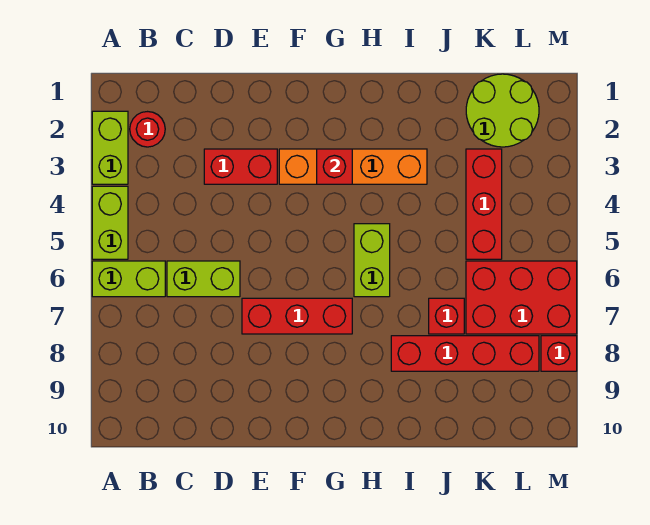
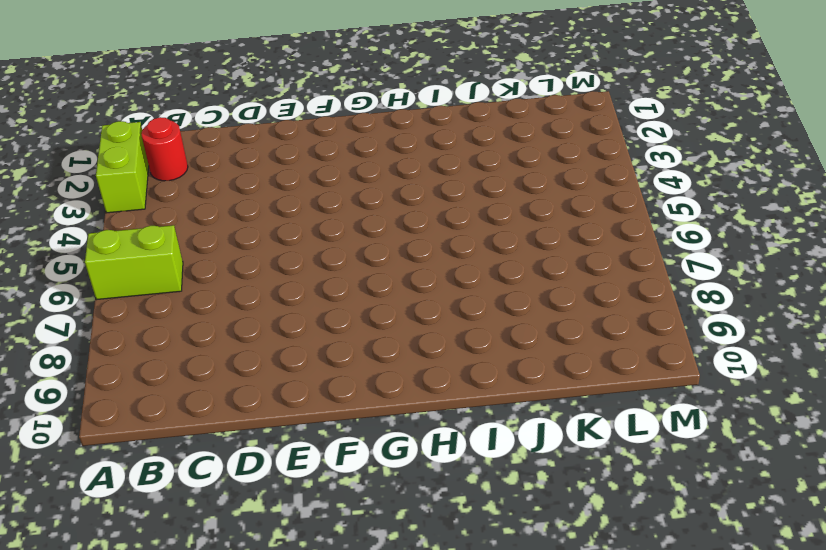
none -> lime 1x2 brick [92,186,128,259]
none -> lime 1x2 brick [167,261,240,297]
none -> red 1x2 brick [204,149,277,184]

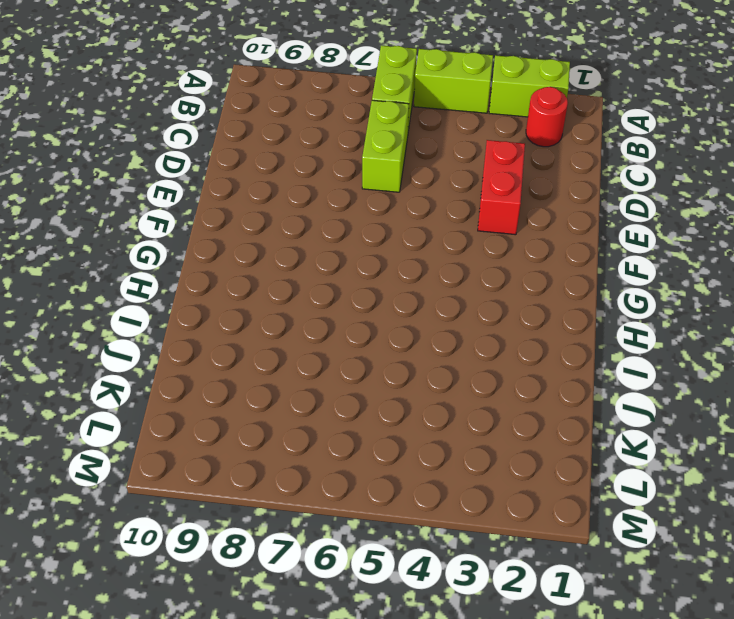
none -> red 1x3 brick [242,298,352,334]
none -> orange 1x4 brick [279,149,427,184]
none -> lime 1x2 brick [354,224,390,297]

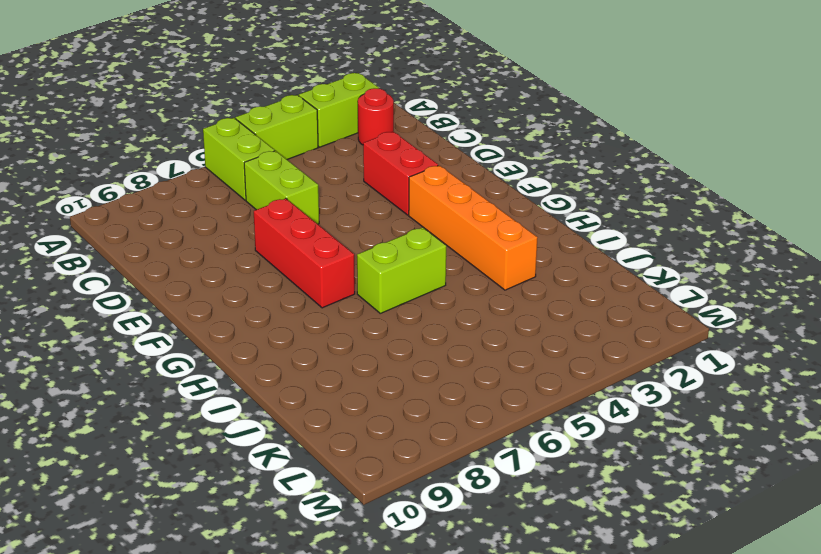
none -> red 1x4 brick [391,336,539,371]
none -> red 1x1 brick [429,298,464,334]
none -> lime 2x2 round brick [466,74,539,147]

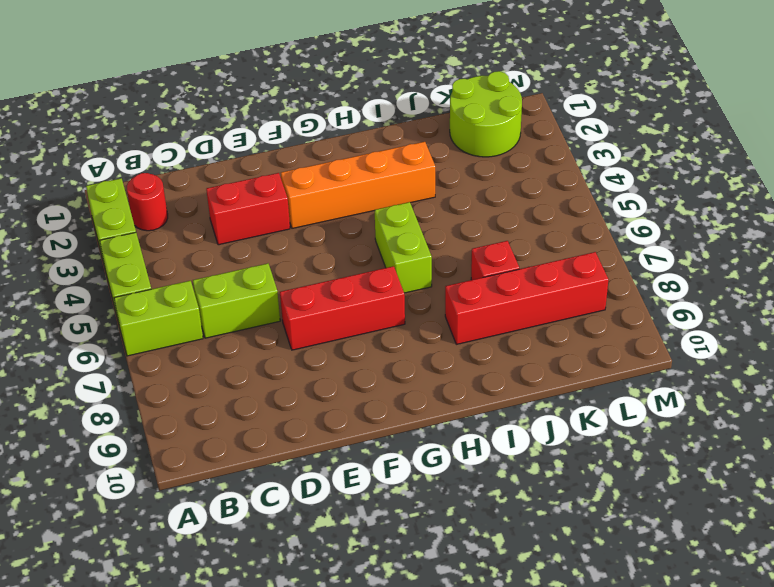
none -> red 1x3 brick [466,149,502,259]
none -> red 2x3 brick [466,261,577,334]
none -> red 1x1 brick [541,336,577,371]

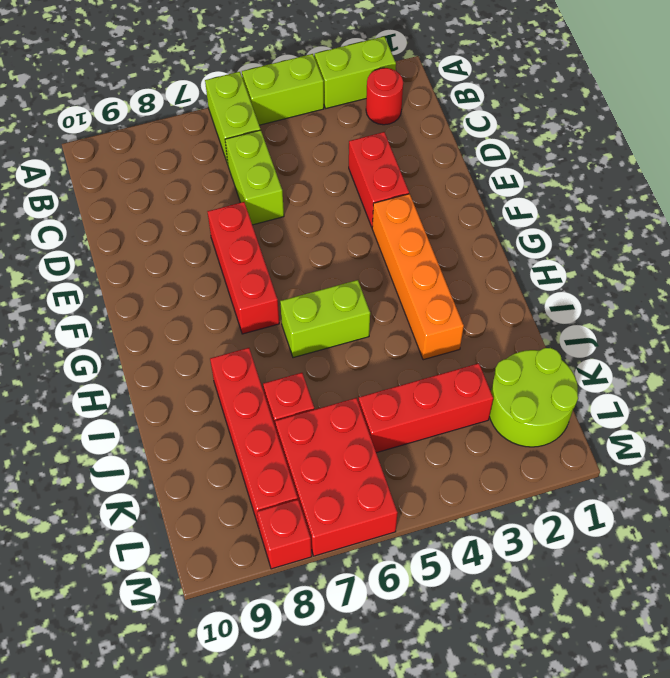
none -> red 1x1 brick [317,149,352,184]

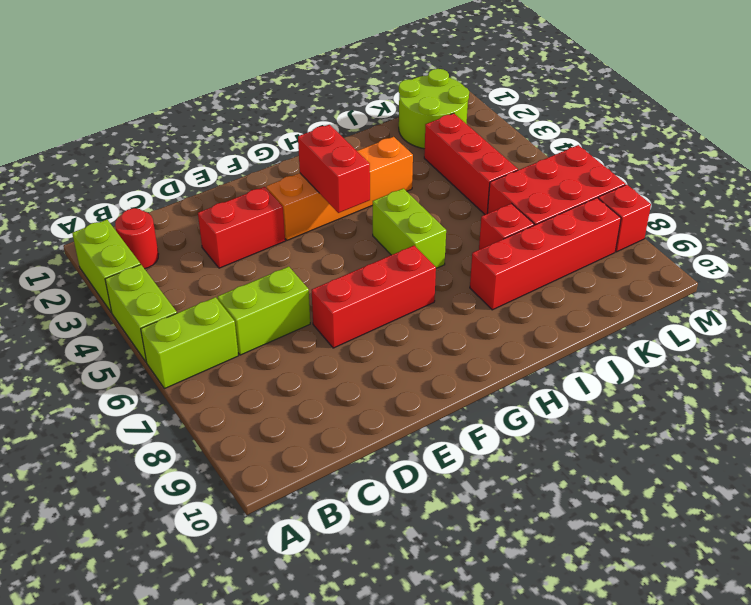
red 1x2 brick [298,125,370,213] -> red 1x1 brick [317,149,352,184]

